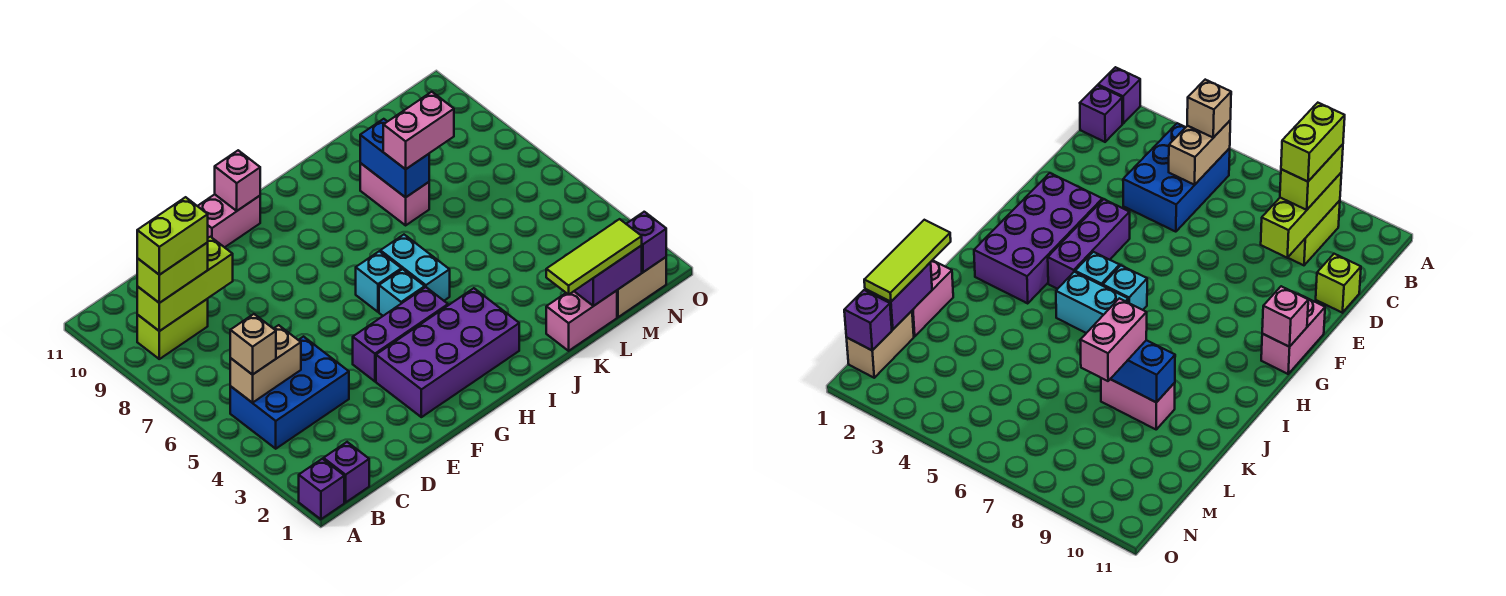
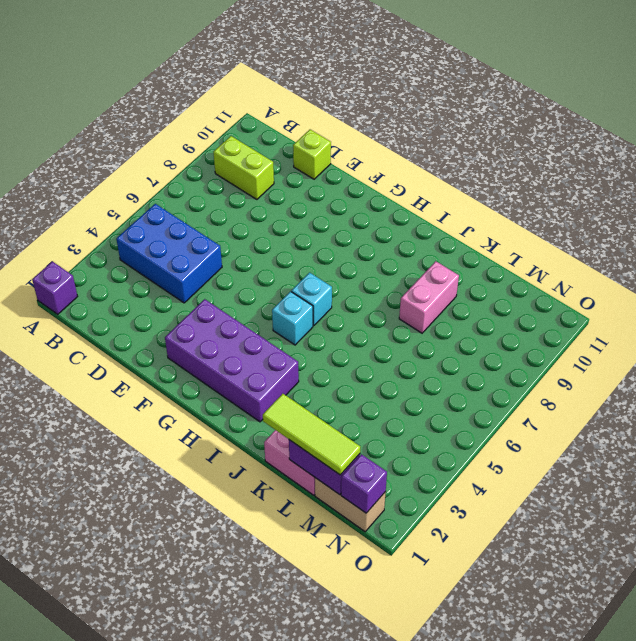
none -> purple 1x1 brick [324,442,369,502]
none -> purple 1x3 brick [353,287,448,381]
none -> pink 1x2 brick [198,194,260,247]

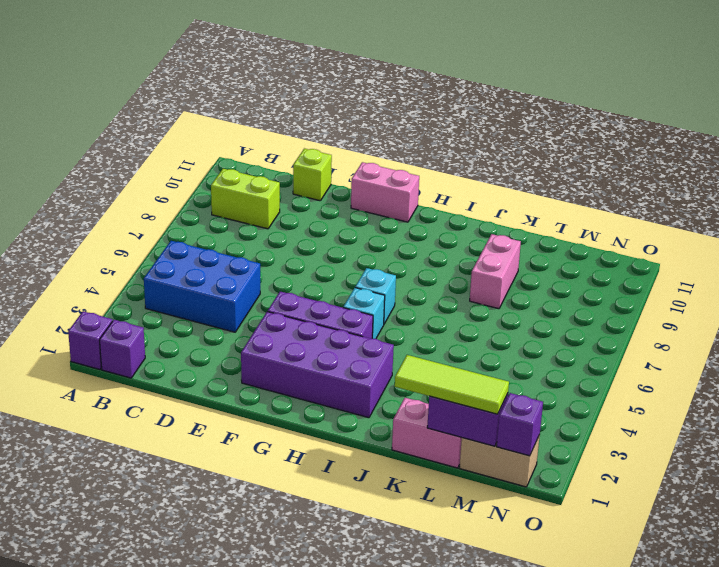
none -> cyan 1x2 brick [380,235,450,301]
none -> tan 1x2 brick [230,325,301,403]
none -> lime 1x3 brick [137,237,233,331]

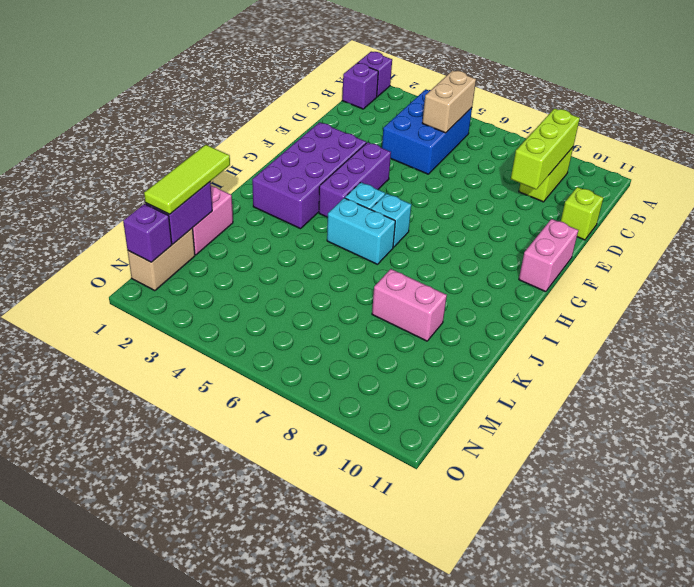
none -> pink 1x1 brick [215,150,260,211]
none -> blue 1x2 brick [360,119,429,197]
none -> tan 1x1 brick [230,314,276,375]

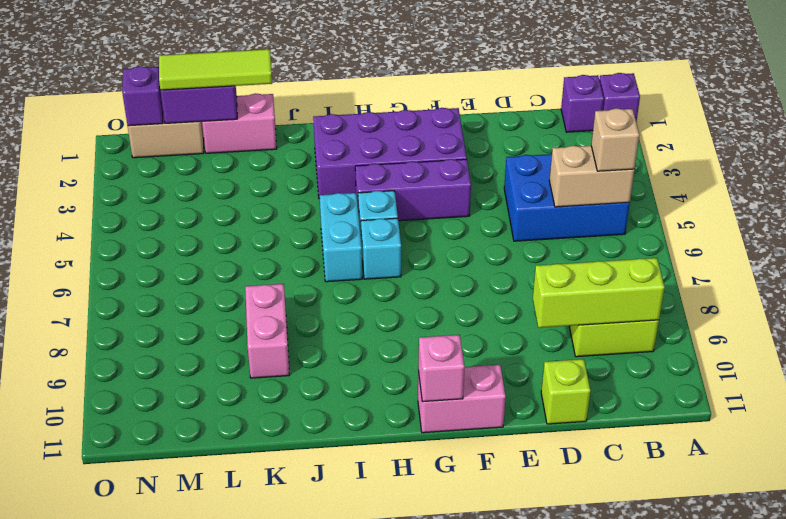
none -> blue 1x2 brick [360,119,429,197]
none -> lime 1x2 brick [137,242,208,303]
none -> pink 1x2 brick [383,92,454,169]

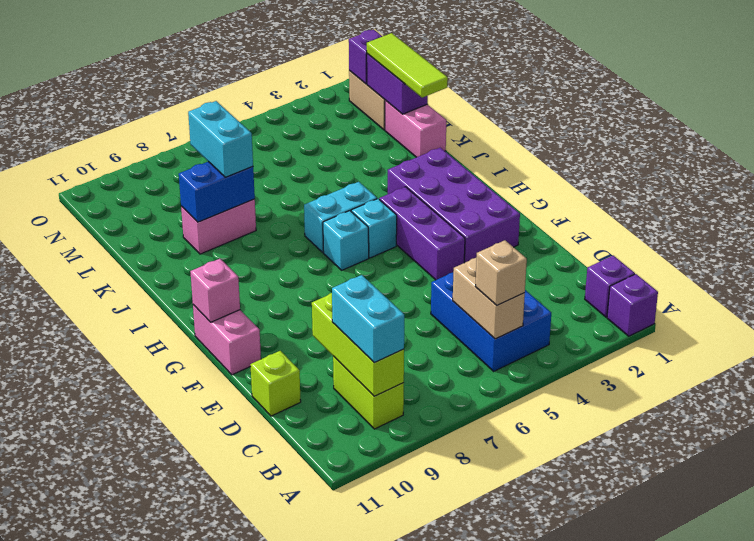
cyan 1x2 brick [332,275,404,363] -> lime 1x2 brick [137,242,208,303]
cyan 1x2 brick [188,101,253,177] -> pink 1x2 brick [383,92,454,169]
none -> lime 1x2 brick [137,197,208,275]

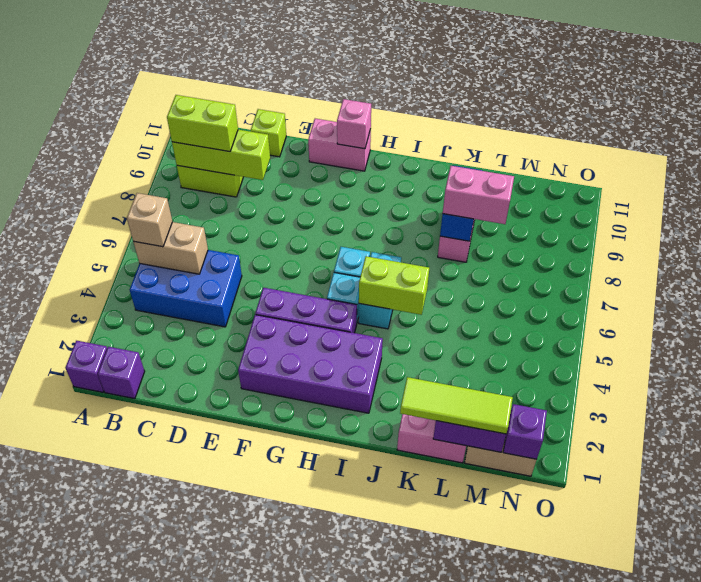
lime 1x2 brick [359,256,429,315] -> lime 1x2 brick moved to [137,197,208,275]

